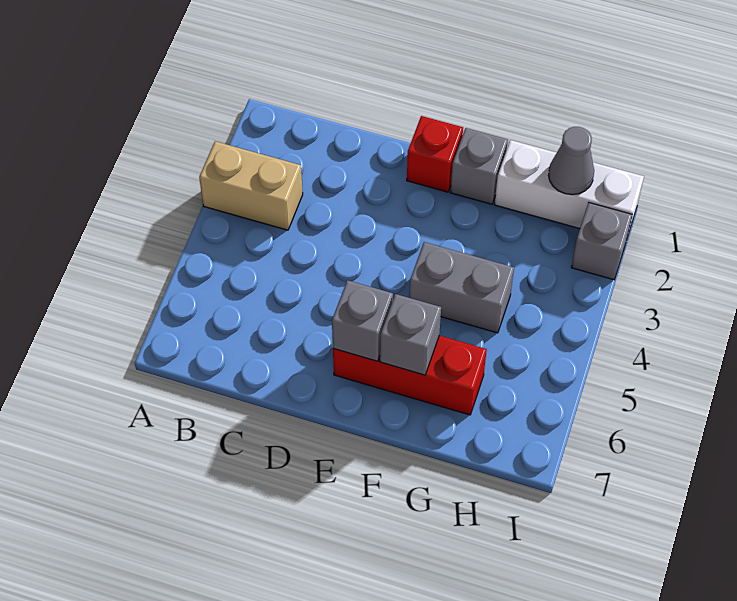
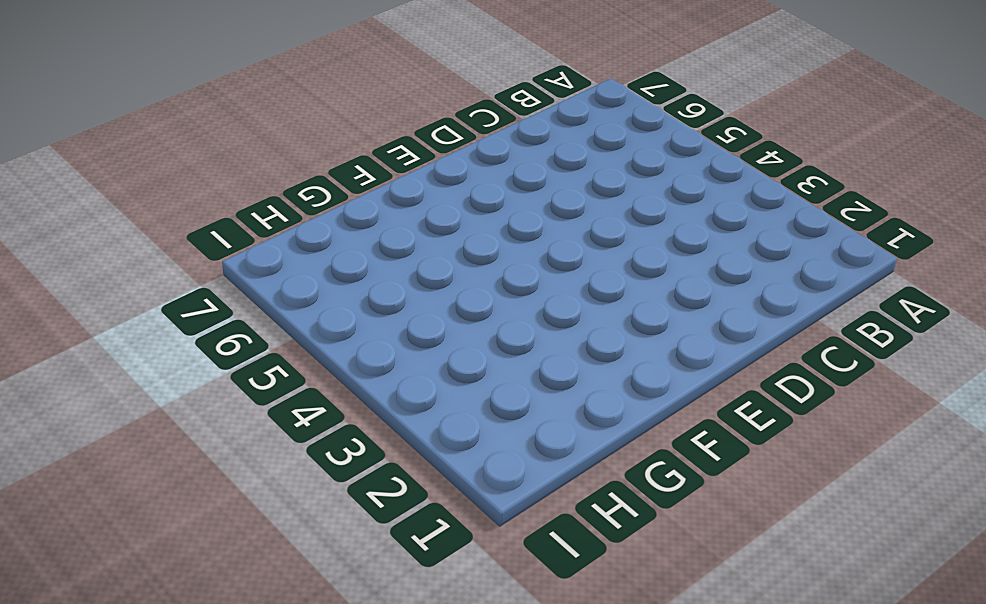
none -> tan 1x2 brick [199,141,303,230]
none -> red 1x1 brick [407,116,463,192]

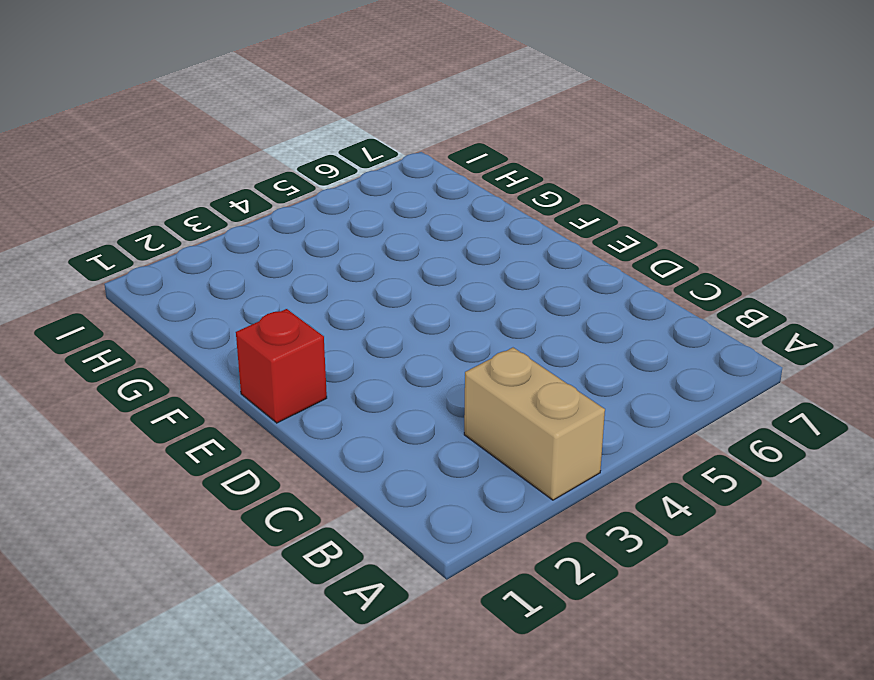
none -> red 1x3 brick [333,336,487,415]
none -> grey 1x1 brick [450,128,508,204]

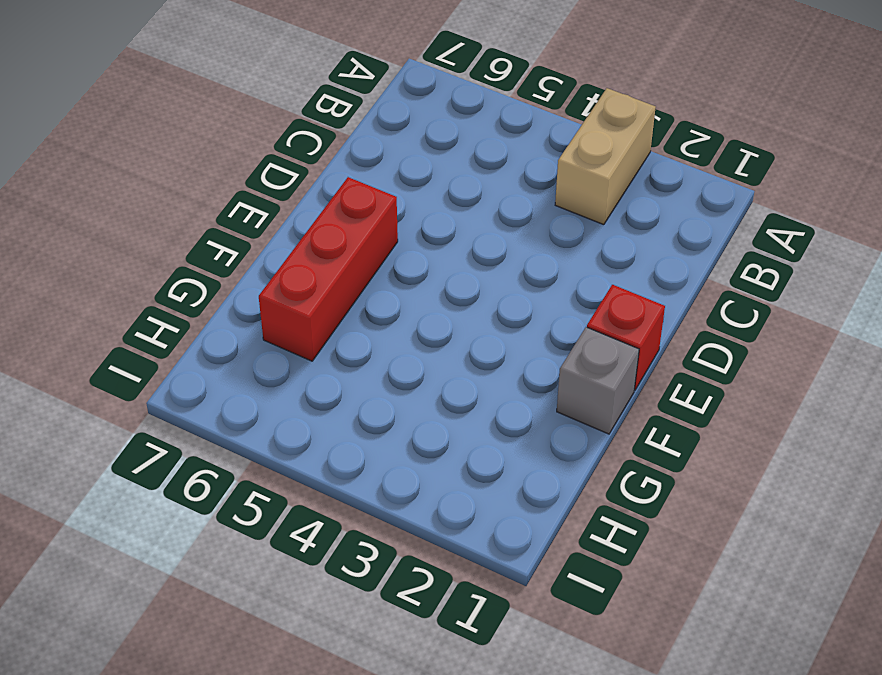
none -> grey 1x2 brick [409,242,514,333]
none -> white 1x3 brick [495,140,644,237]

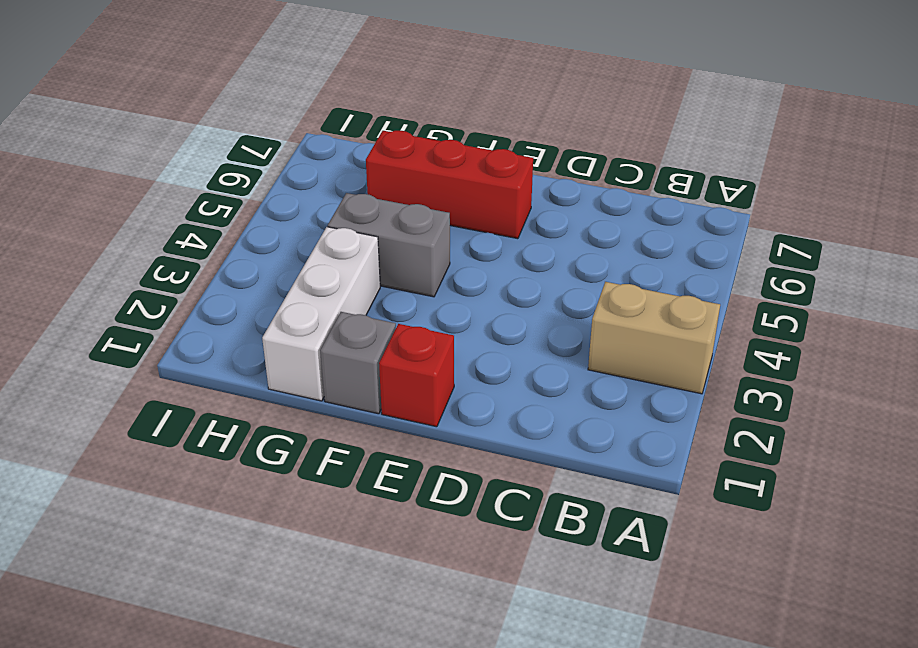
white 1x3 brick [262,227,380,401] -> white 1x3 brick turned to [495,140,644,237]
none -> grey 1x1 brick [571,203,632,280]
none -> grey 1x1 brick [332,280,393,361]

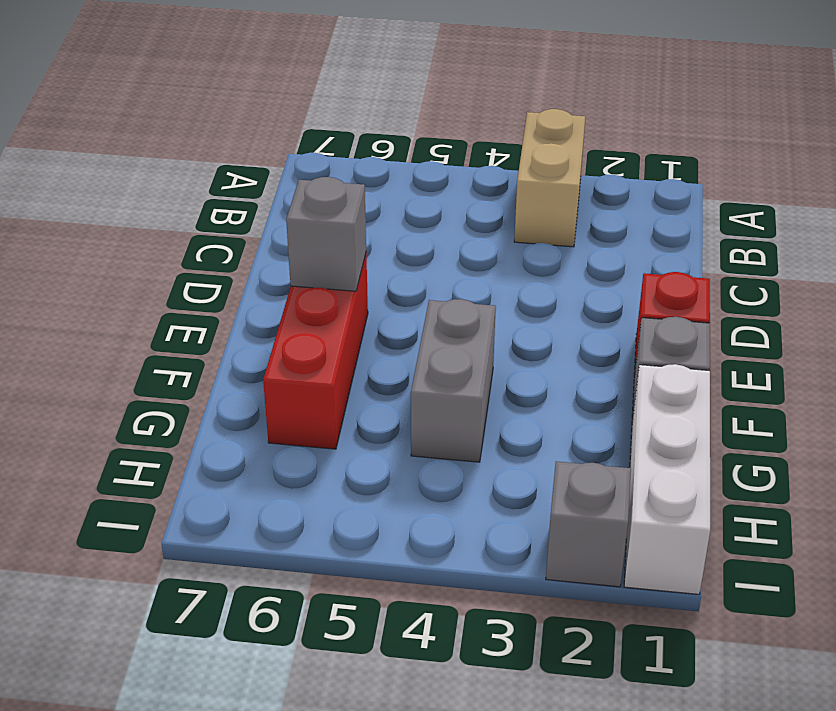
none -> grey 1x1 brick [380,294,441,375]
none -> grey 1x1 cone [549,127,594,195]

